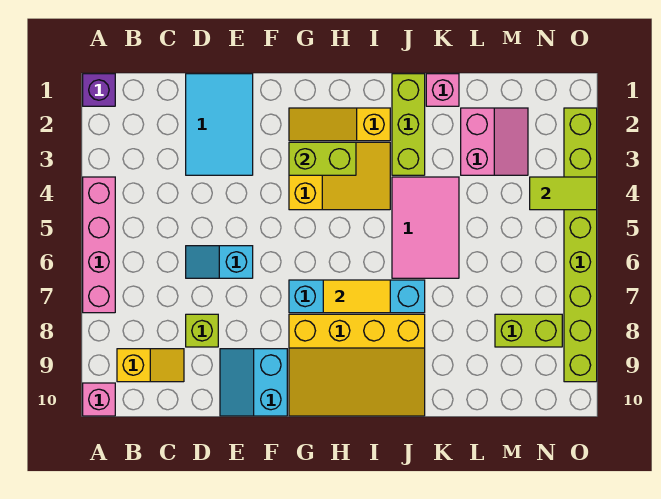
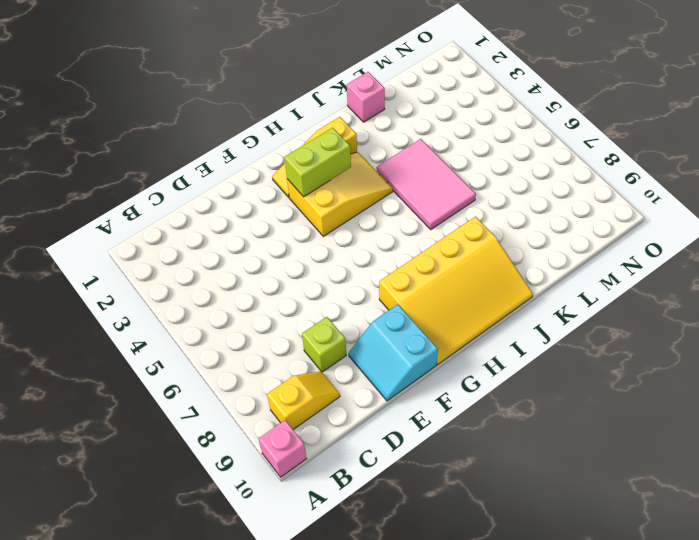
none -> purple 1x1 brick [83,74,115,106]
none -> pink 1x4 brick [83,177,115,313]
none -> cyan 2x3 tile [186,74,253,175]

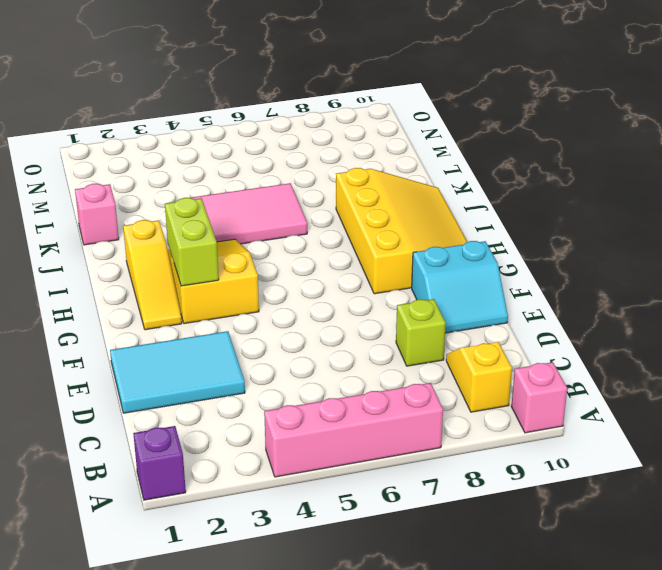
none -> cyan 1x2 slope [186,246,253,278]
none -> cyan 1x4 brick [289,280,425,313]
none -> lime 1x3 brick [392,74,425,175]

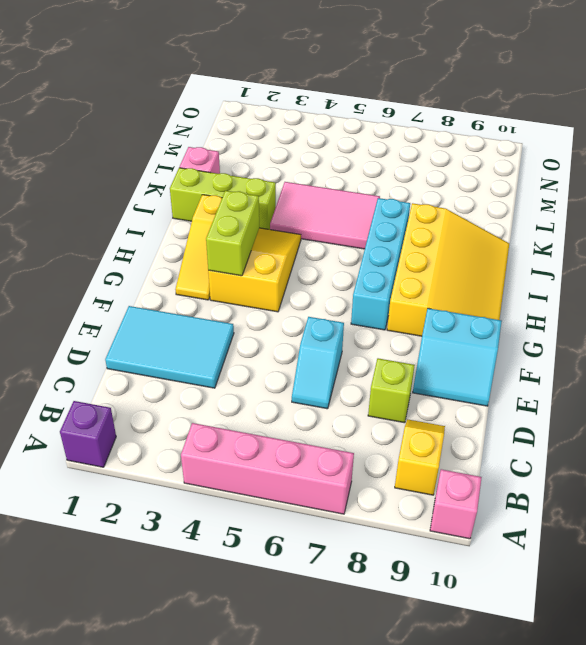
none -> pink 2x2 slope [461,108,528,175]
none -> lime 1x2 brick [495,314,562,347]
none -> lime 1x8 brick [564,108,597,382]

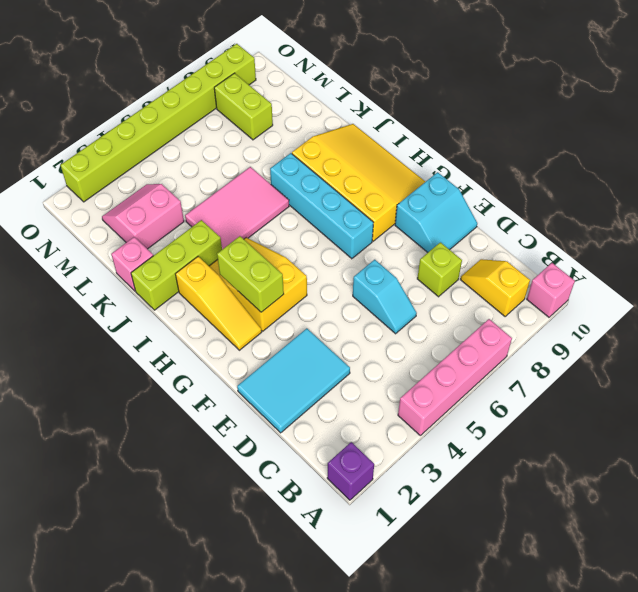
none -> yellow 1x2 tile [323,280,390,313]
none -> lime 1x2 tile [530,177,597,210]

